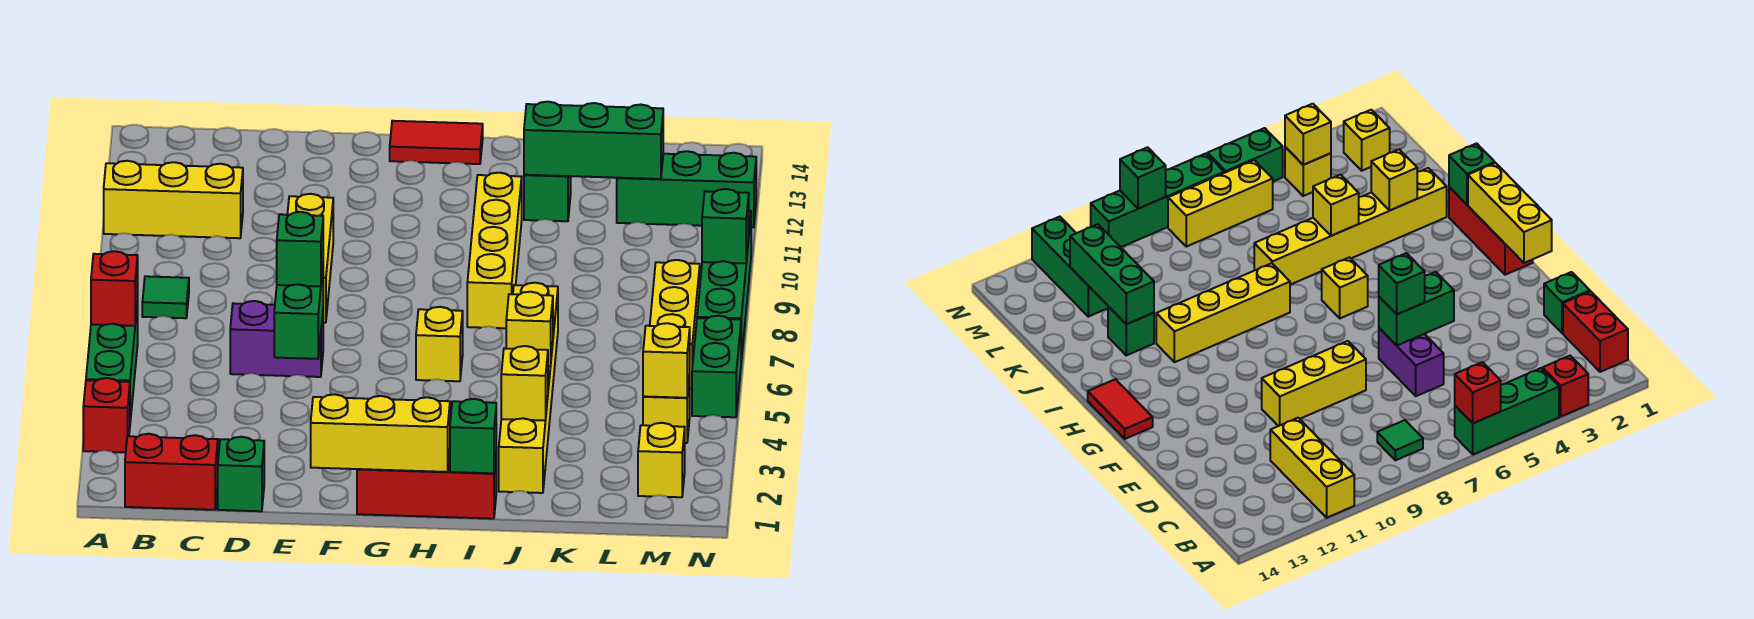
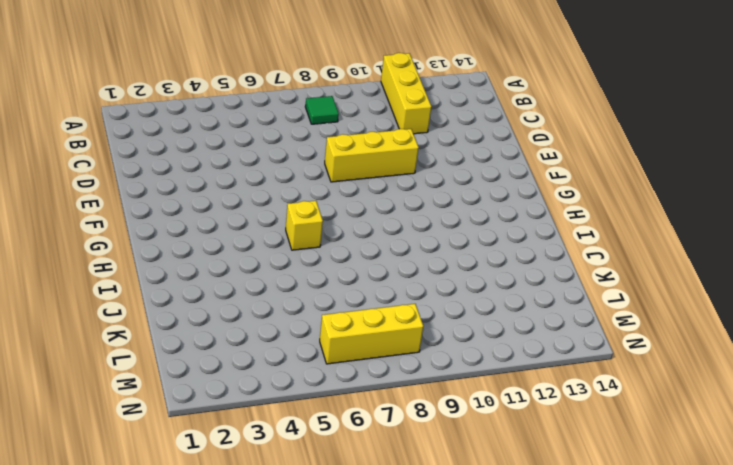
none -> red 1x1 brick [83,378,130,453]
none -> green 1x3 brick [86,301,138,422]
none -> red 1x2 brick [125,434,218,510]
none -> green 1x1 brick [218,437,264,511]

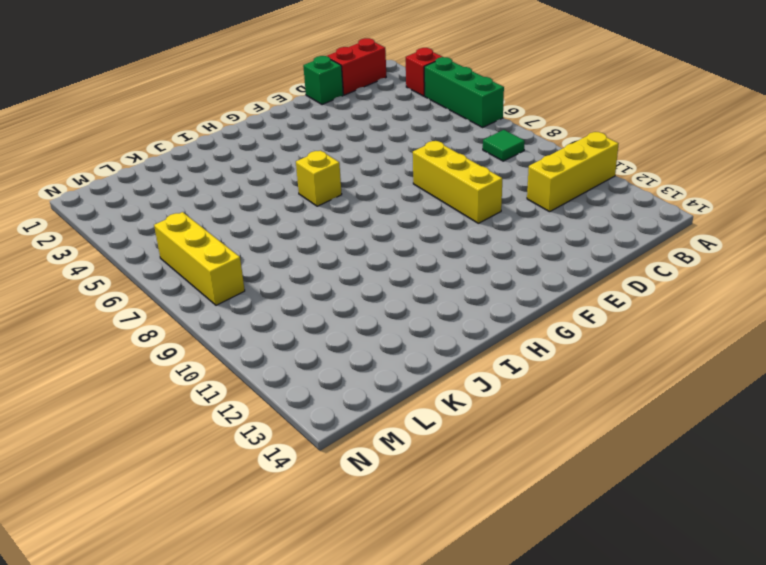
none -> purple 1x2 brick [230,301,323,377]
none -> red 1x3 brick [357,452,496,519]
none -> red 1x2 tile [390,121,483,164]
none -> yellow 1x4 brick [467,173,522,328]

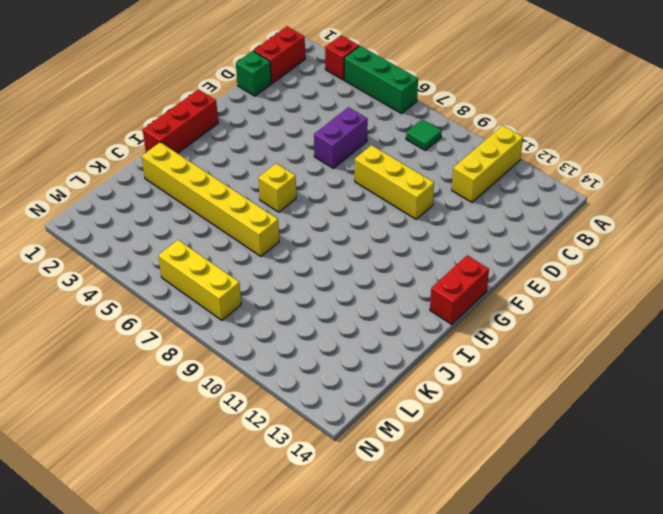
red 1x2 brick [430,255,489,324] -> red 1x2 tile [390,121,483,164]
none -> yellow 1x4 brick [467,173,522,328]
none -> green 1x1 brick [524,175,571,221]
none -> green 1x3 brick [617,151,756,227]
none -> yellow 1x1 brick [638,423,685,497]

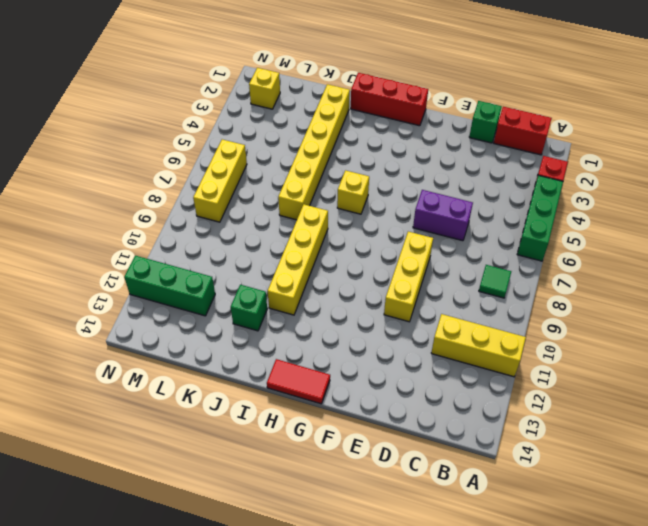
none -> yellow 1x1 brick [643,375,690,443]
none -> green 1x2 brick [692,316,741,417]
none -> green 1x4 brick [697,211,751,361]
none -> red 1x1 brick [91,251,138,326]

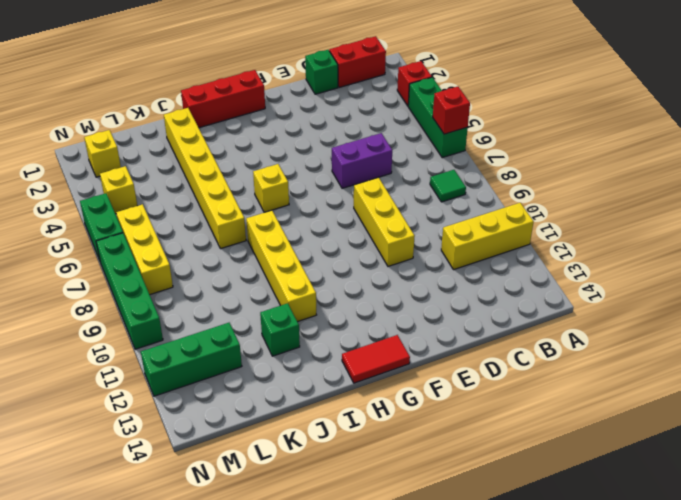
none -> green 1x2 brick [274,269,323,359]
none -> yellow 1x3 brick [311,394,450,472]
none -> green 1x1 brick [450,399,496,473]
none -> yellow 1x1 brick [501,346,548,421]

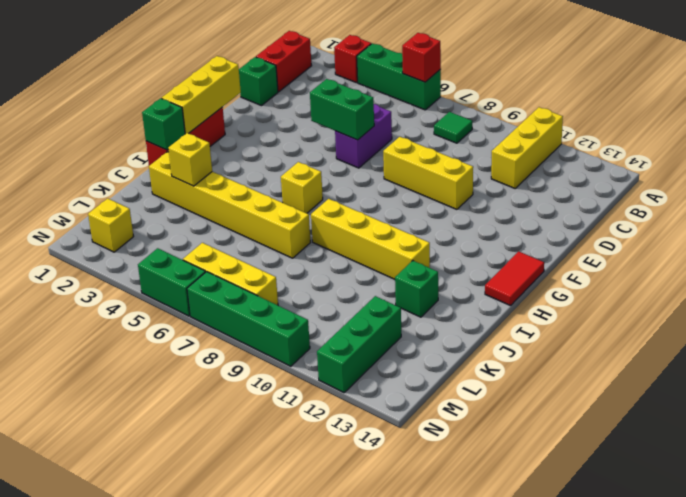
none -> yellow 1x1 brick [643,375,690,443]
none -> yellow 1x1 brick [506,292,553,366]
none -> green 1x3 brick [524,102,663,179]
none -> yellow 1x1 brick [643,323,690,398]

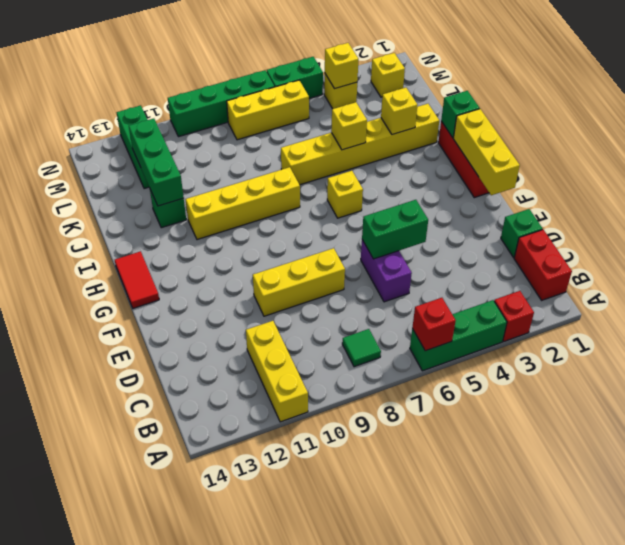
none -> green 1x1 brick [702,189,749,263]
none -> green 1x1 brick [277,212,323,286]

